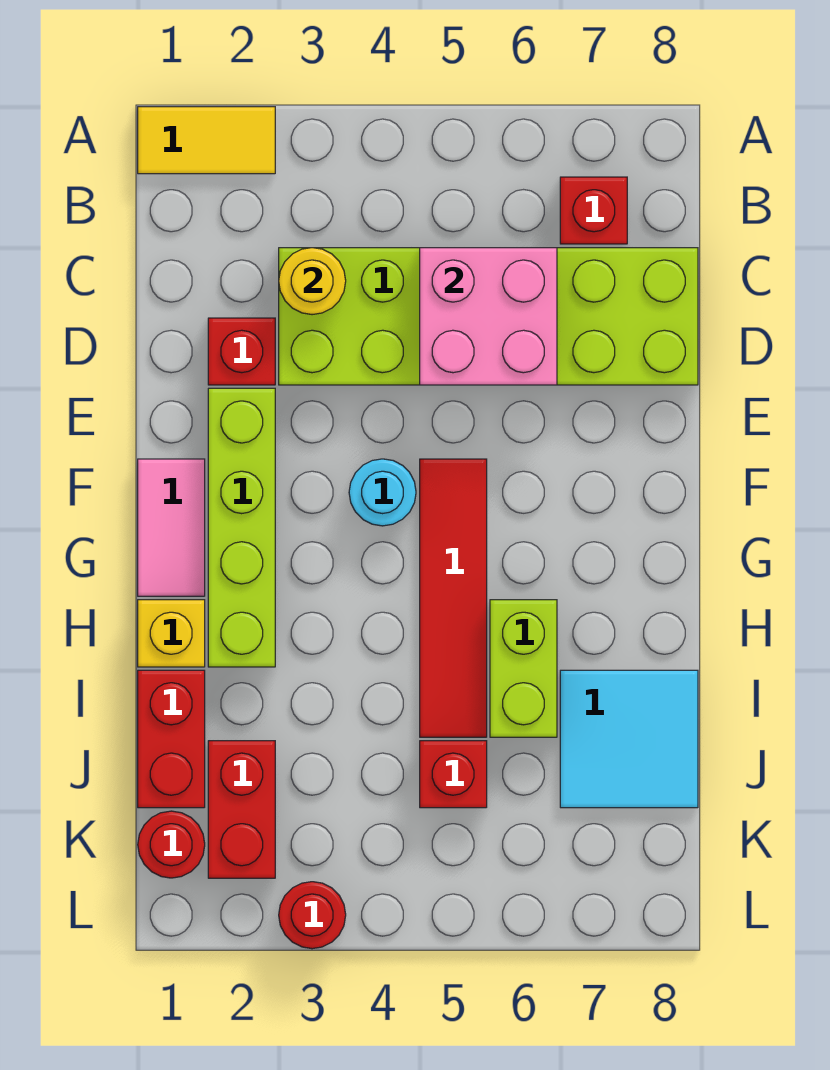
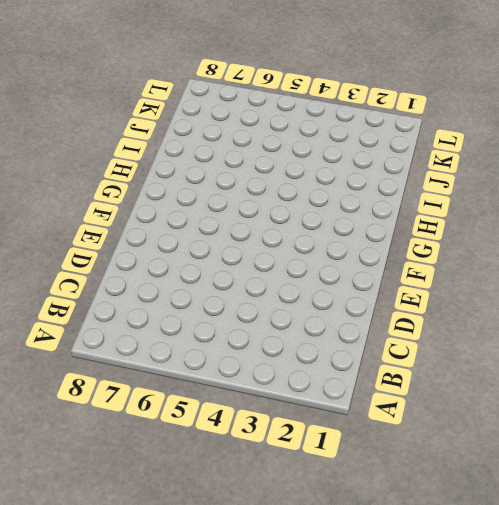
none -> yellow 1x2 tile [138,107,275,174]
none -> red 1x1 brick [560,177,627,244]
none -> lime 2x6 brick [279,248,698,385]

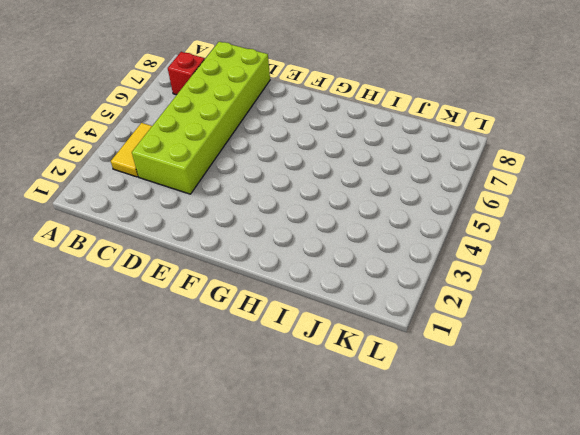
yellow 1x2 tile [111,123,152,177] -> yellow 1x2 tile moved to [138,107,275,174]
none -> red 1x1 brick [208,318,275,385]
none -> lime 1x4 brick [208,388,275,667]
none -> pink 1x2 tile [138,459,205,596]

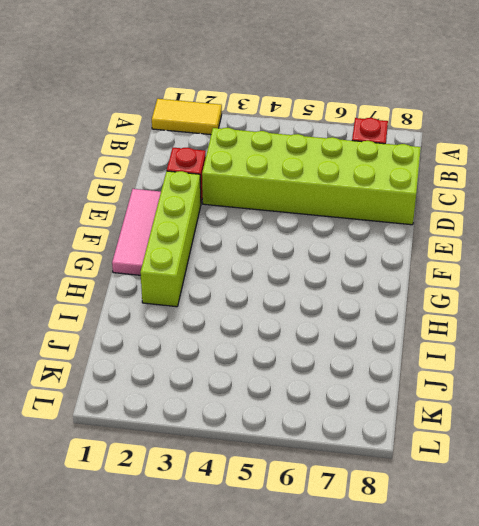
pink 1x3 tile [112,189,161,275] -> pink 1x2 tile [138,459,205,596]
none -> cyan 1x1 round brick [349,459,416,526]
none -> red 1x4 tile [420,459,487,737]
none -> yellow 1x1 brick [138,600,205,667]

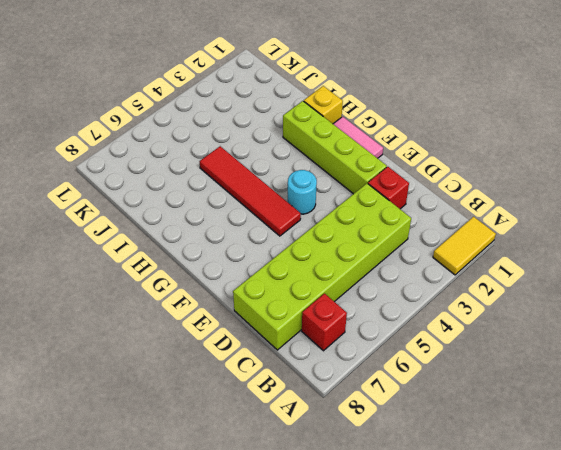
none -> lime 1x2 brick [490,600,557,737]
none -> red 1x2 brick [138,670,205,808]
none -> cyan 2x2 tile [560,670,698,808]

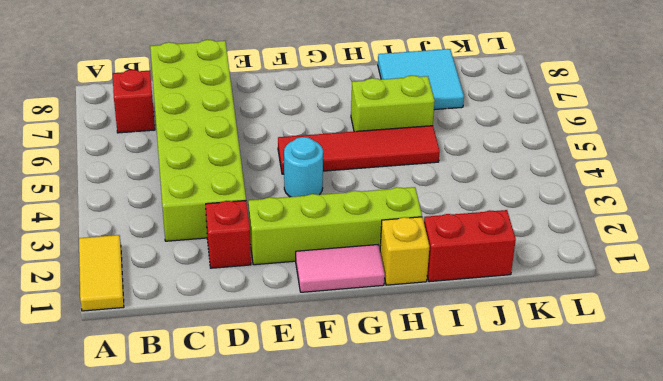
none -> red 1x2 brick [208,741,275,878]
none -> red 1x1 brick [420,741,487,808]
none -> red 1x1 round brick [138,811,205,878]

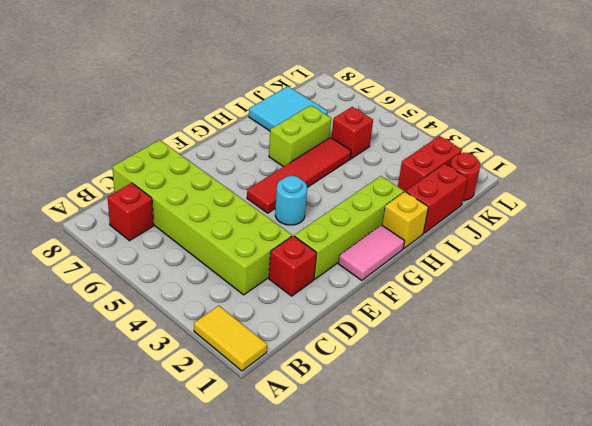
none -> red 1x1 round brick [279,882,346,949]
none -> yellow 1x1 round brick [279,248,346,315]
none -> pink 2x2 brick [420,248,557,385]

